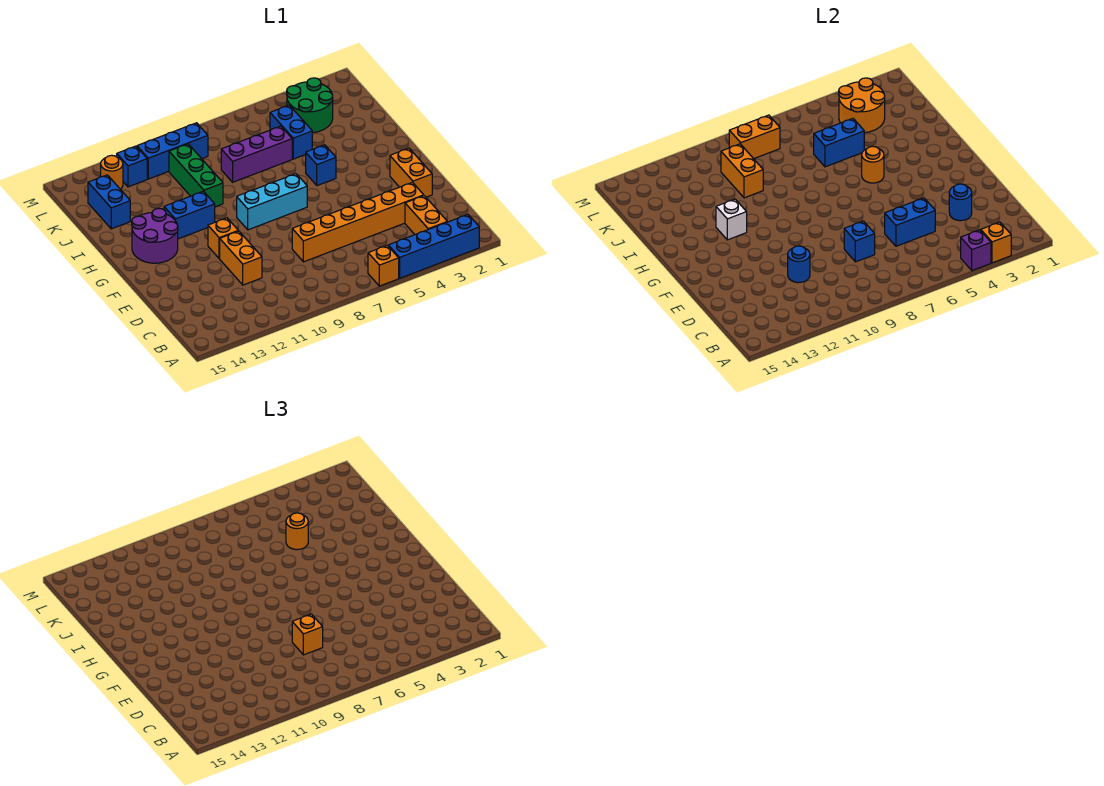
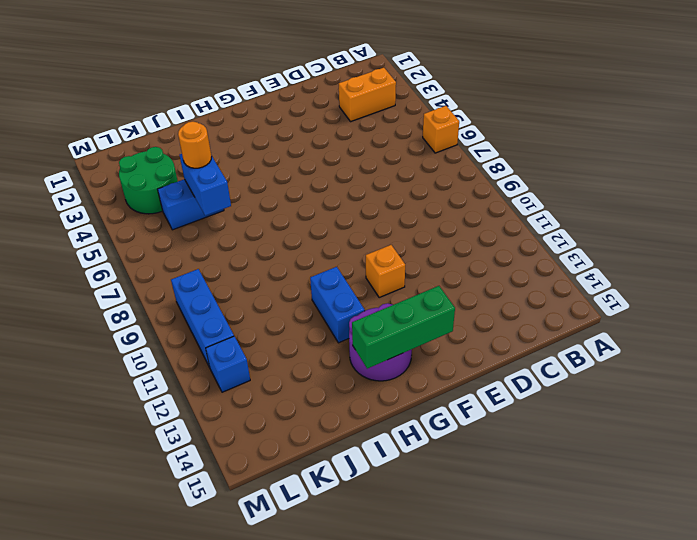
green 1x3 brick [352,286,455,369] -> green 1x3 brick moved to [169,144,223,207]
none -> blue 1x4 brick [388,215,479,278]
none -> orange 1x6 brick [292,182,424,262]
none -> orange 1x2 brick [220,231,262,285]
none -> orange 1x2 brick [390,148,432,197]

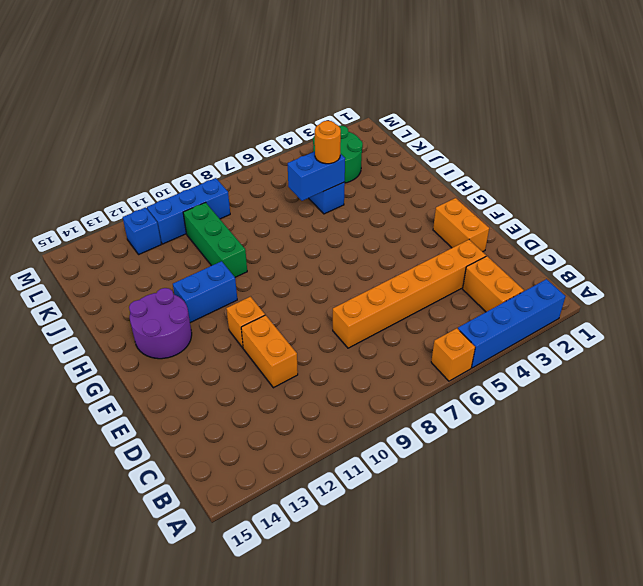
none -> cyan 1x3 brick [237,174,307,230]
none -> blue 1x1 brick [306,145,336,186]
none -> purple 1x3 brick [221,126,292,182]
none -> blue 1x2 brick [88,175,130,229]

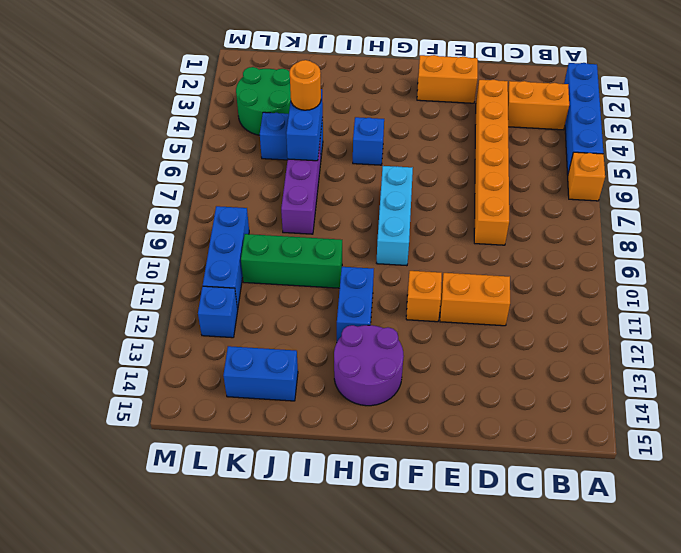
none -> orange 1x1 round brick [101,155,123,189]
none -> orange 1x1 brick [981,222,1011,263]
none -> purple 1x1 brick [961,230,991,271]
none -> blue 1x1 round brick [949,184,972,221]

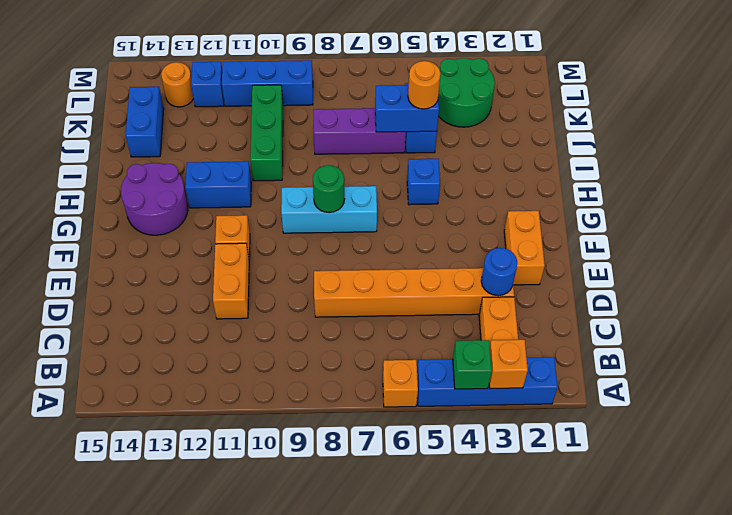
green 1x1 brick [453,340,492,389] -> purple 1x1 brick [961,230,991,271]
green 1x1 round brick [313,165,344,213] -> none
none -> blue 1x2 brick [885,198,935,246]
none -> blue 1x1 brick [844,221,875,262]
none -> blue 1x1 round brick [788,246,810,283]
none -> orange 1x1 round brick [862,146,884,183]

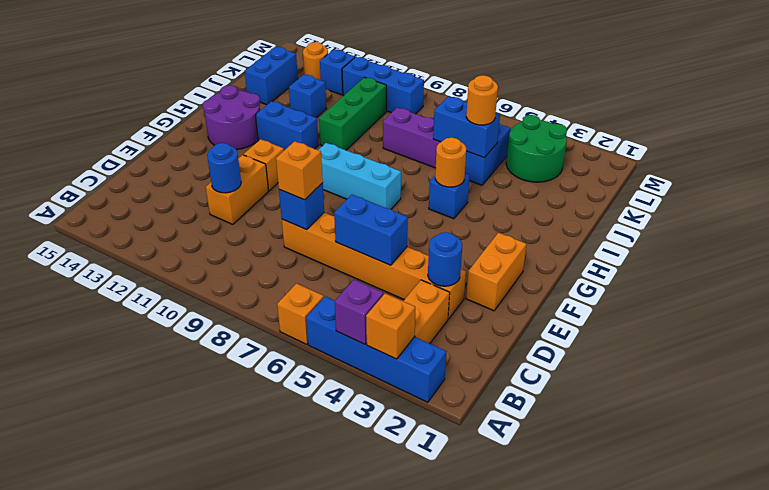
blue 1x1 brick [289,75,327,118] -> none
none -> white 1x1 brick [716,199,747,240]
none -> orange 1x2 brick [721,144,763,198]
none -> orange 2x2 round brick [839,78,885,133]
none -> orange 1x2 brick [729,115,780,159]

